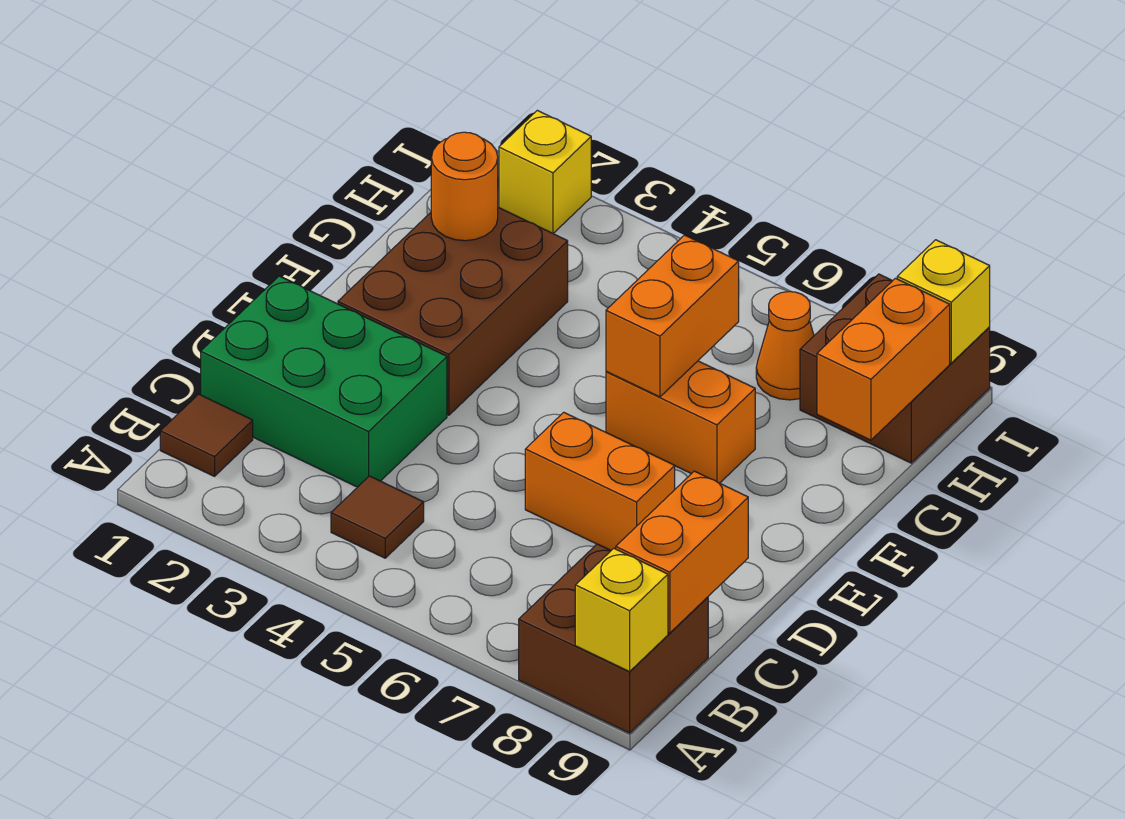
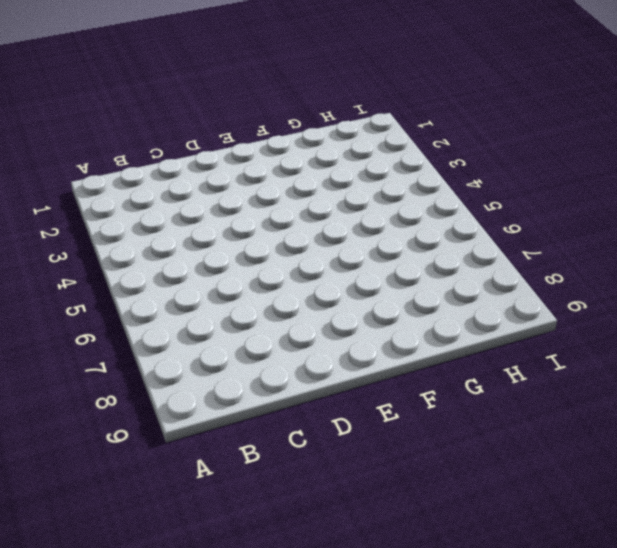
none -> brown 2x2 brick [519,544,708,733]
none -> brown 1x1 tile [160,394,253,476]
none -> brown 1x1 tile [331,476,424,558]

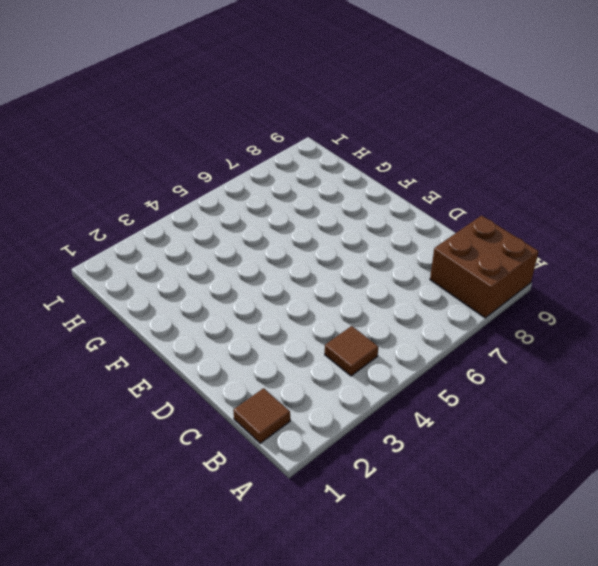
none -> green 2x3 brick [201,276,447,487]
none -> orange 1x2 brick [525,412,675,551]
none -> brown 2x3 brick [338,207,568,415]

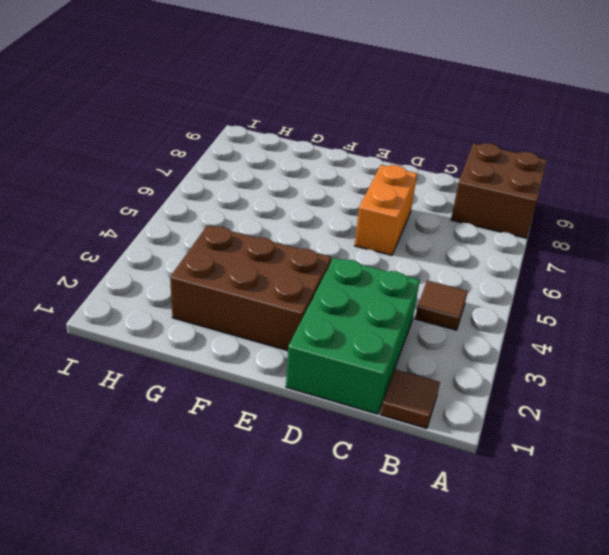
none -> orange 1x2 brick [606,361,755,483]
none -> orange 1x1 cone [756,292,814,400]
none -> brown 2x2 brick [800,274,990,463]

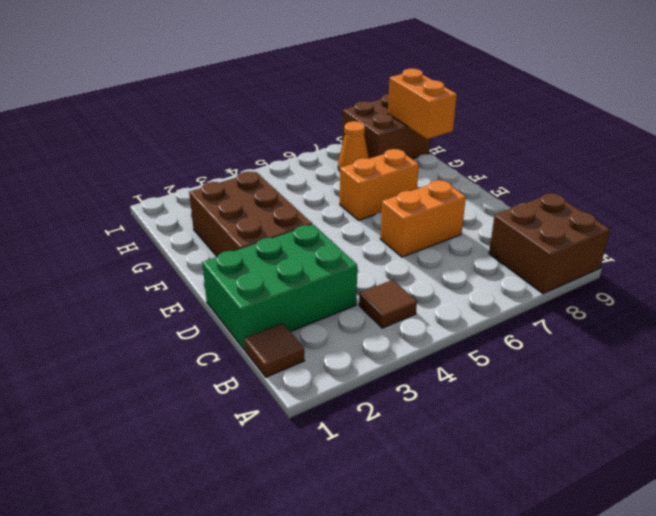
none -> yellow 1x1 brick [499,110,591,233]
none -> yellow 1x1 brick [575,548,668,672]
none -> orange 1x2 brick [616,471,748,633]

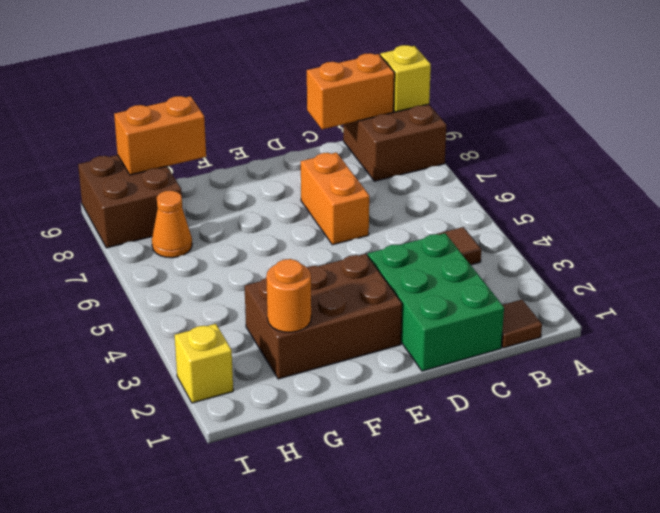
none -> orange 1x2 brick [606,361,755,483]
none -> orange 1x2 brick [606,235,739,397]
none -> yellow 1x1 brick [897,240,990,363]

